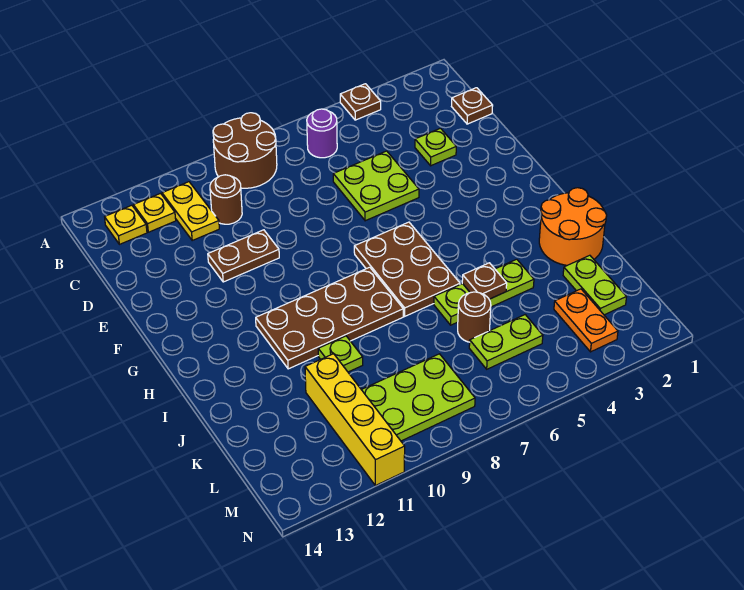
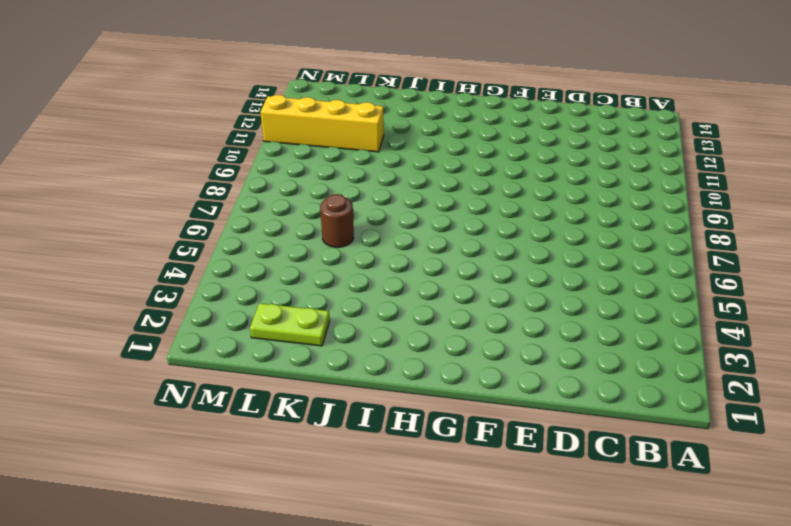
none -> brown 1x1 plate [340,84,381,120]
none -> brown 2x2 round brick [213,113,277,188]
none -> purple 1x1 round brick [307,109,337,158]

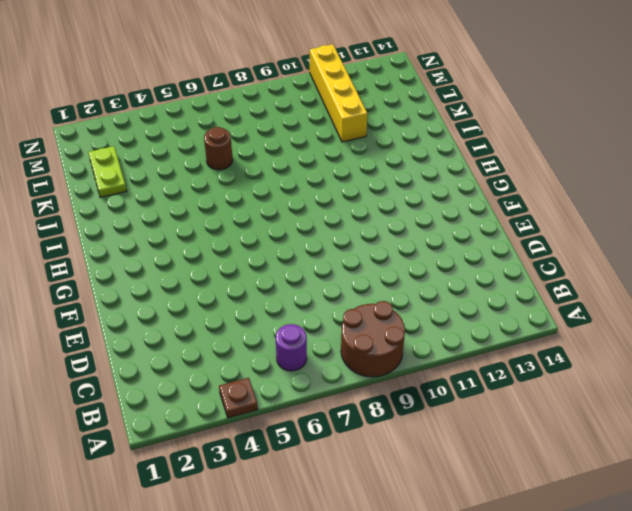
none -> yellow 1x2 plate [162,182,219,240]
none -> yellow 1x1 plate [133,193,176,232]
none -> yellow 1x1 plate [105,205,147,244]

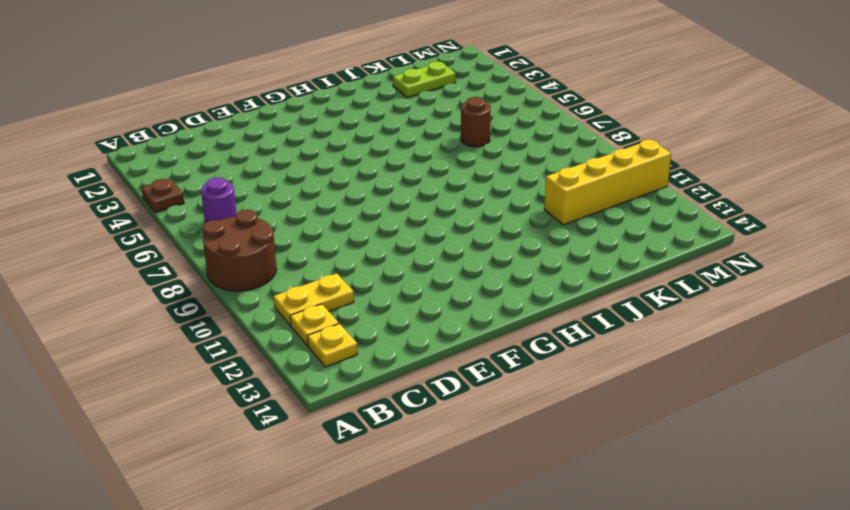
none -> brown 1x1 plate [452,88,493,124]
none -> brown 1x1 round brick [210,175,242,224]
none -> lime 1x1 plate [415,128,456,166]

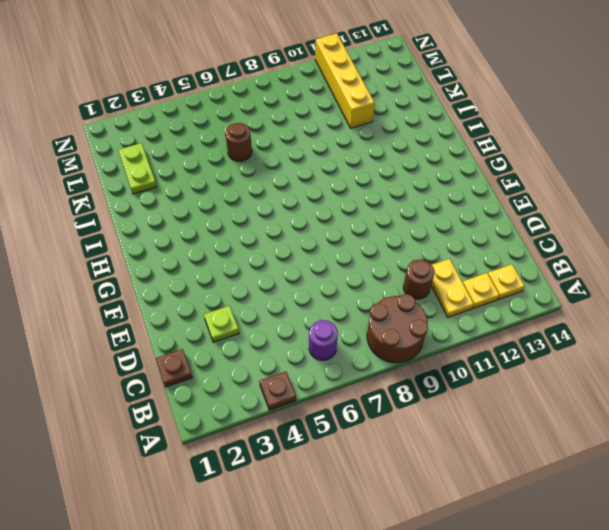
none -> lime 2x2 plate [333,151,419,221]
none -> brown 1x2 plate [208,230,279,282]
none -> brown 2x3 plate [354,222,460,316]

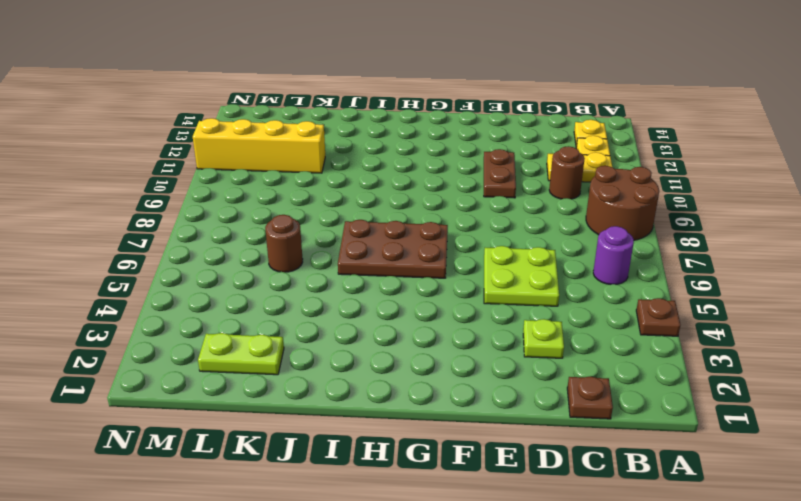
none -> brown 2x4 plate [256,267,403,369]
none -> orange 2x2 round brick [539,188,607,265]
none -> lime 1x3 plate [434,259,534,325]

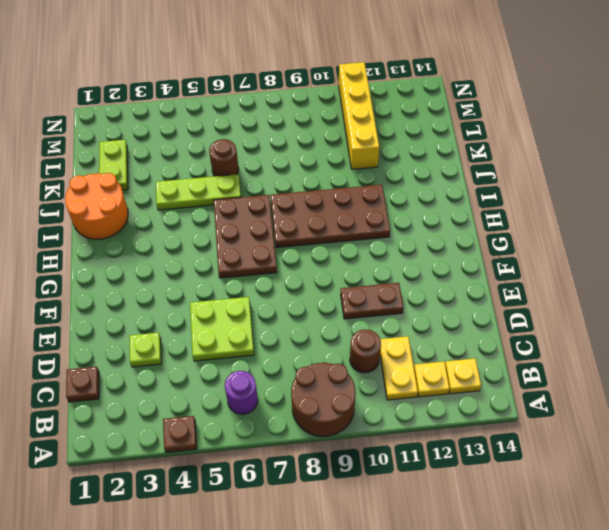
none -> lime 1x1 plate [318,336,363,372]
none -> orange 1x2 plate [554,289,618,352]
none -> lime 1x2 plate [469,315,543,369]

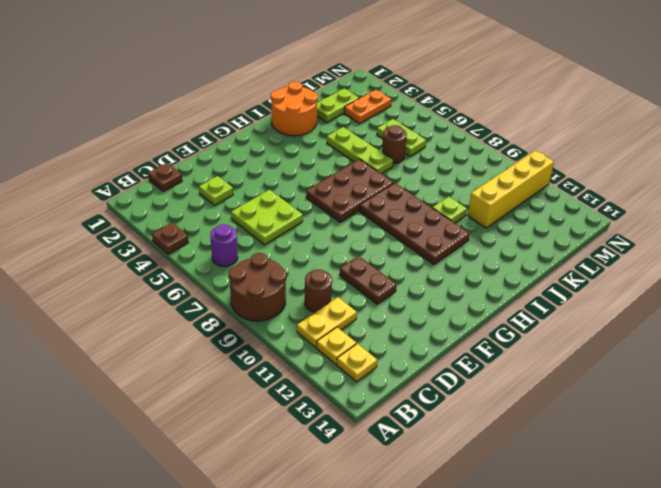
none -> lime 2x3 plate [362,354,475,441]
none -> brown 1x1 plate [462,263,507,299]

